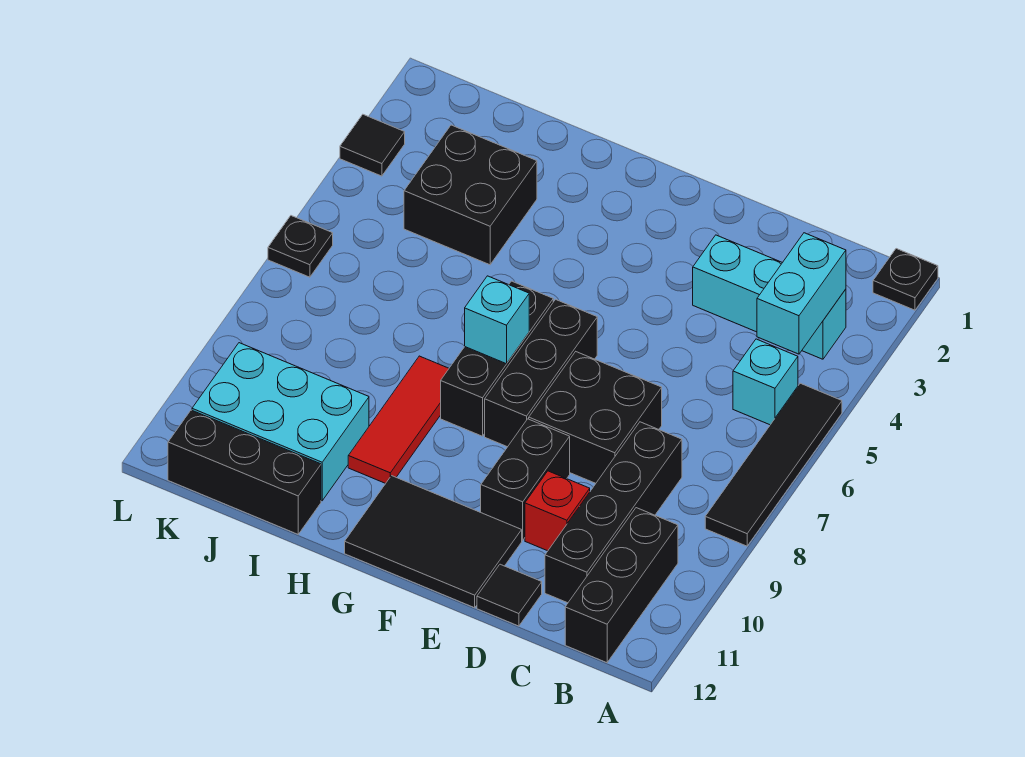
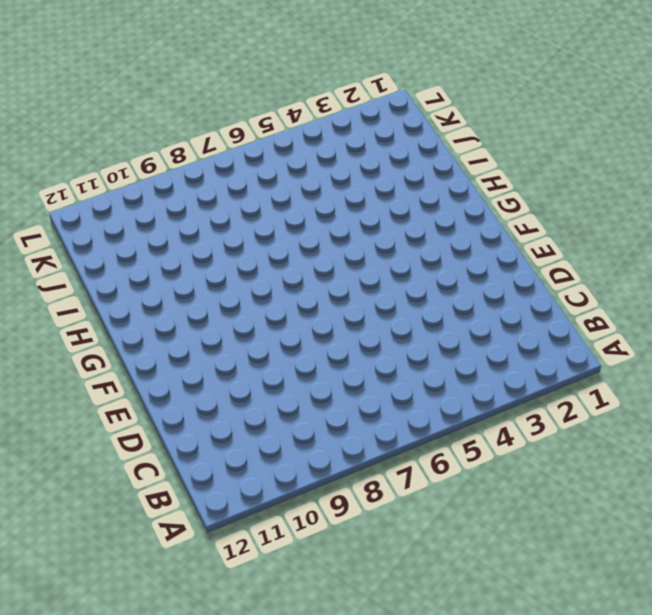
none -> black 1x1 plate [873,249,938,310]
none -> black 1x4 tile [705,383,842,546]
none -> cyan 1x3 brick [693,235,846,359]

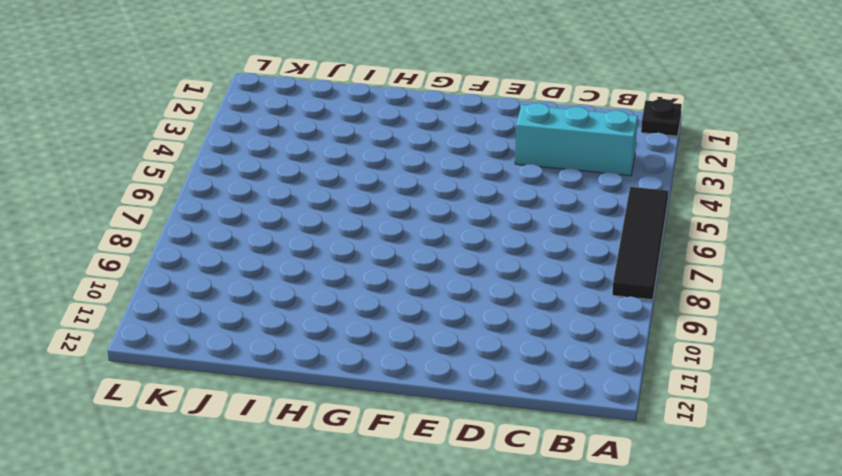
none -> cyan 1x1 brick [733,339,798,425]
none -> black 1x3 brick [565,508,678,663]
none -> black 1x4 brick [545,422,682,603]

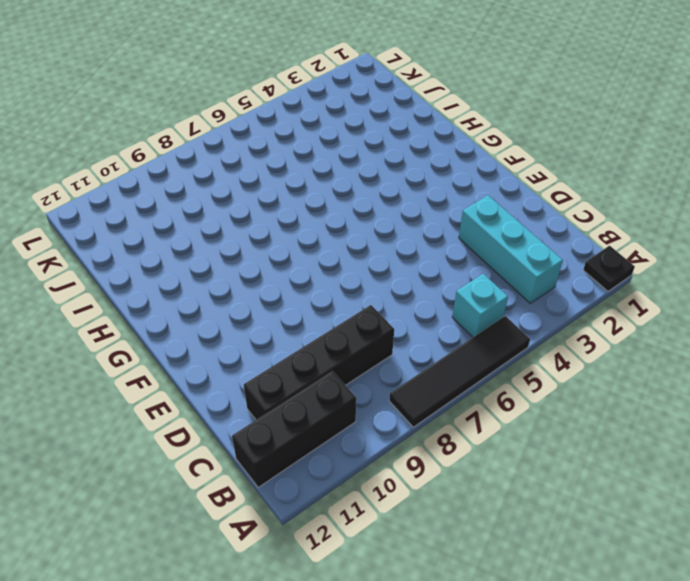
none -> black 2x2 brick [529,352,662,483]
none -> red 1x1 brick [525,471,590,551]
none -> black 1x1 tile [477,564,542,626]

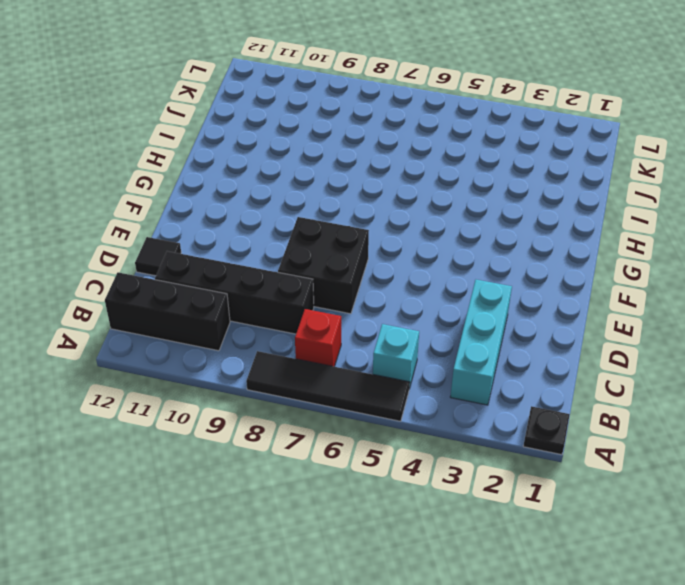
red 1x1 brick [295,309,341,367] -> red 1x1 brick moved to [525,471,590,551]
none -> black 1x2 brick [481,419,570,540]
none -> black 2x3 tile [345,476,522,608]
none -> black 1x3 brick [485,299,597,447]

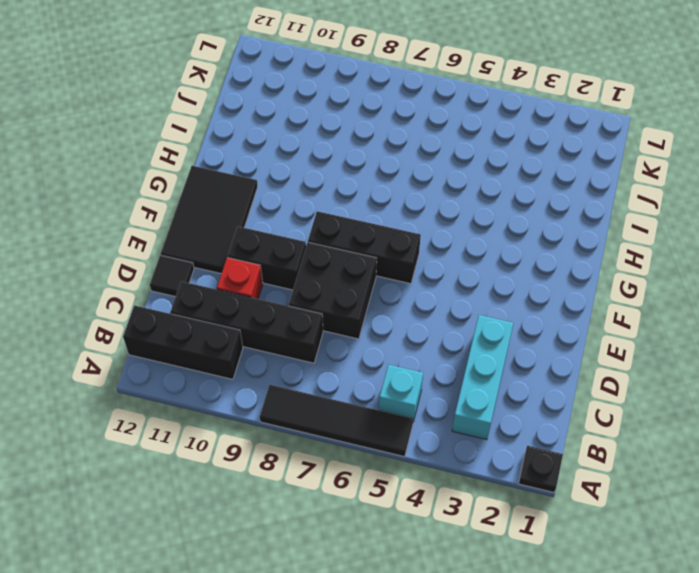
none -> black 1x3 brick [441,281,553,436]
none -> red 1x3 tile [348,356,449,483]
none -> black 2x2 brick [404,125,537,265]

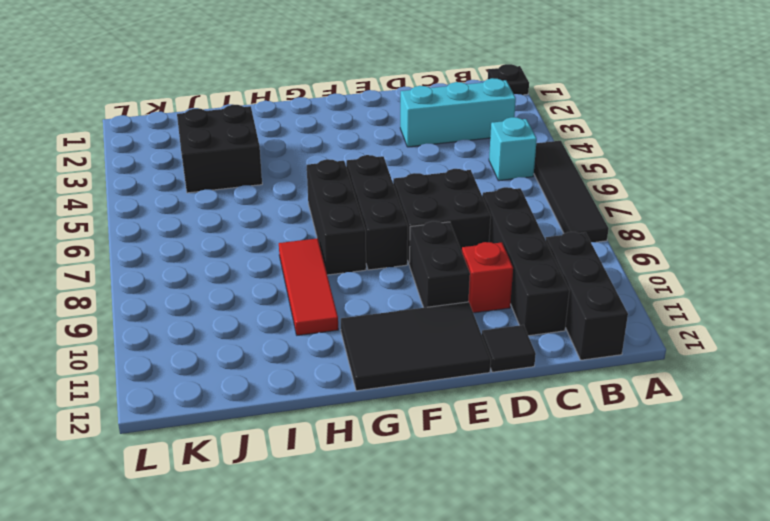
none -> cyan 2x3 brick [192,343,369,501]
none -> black 1x3 brick [168,410,321,534]
none -> black 1x1 tile [340,115,405,176]

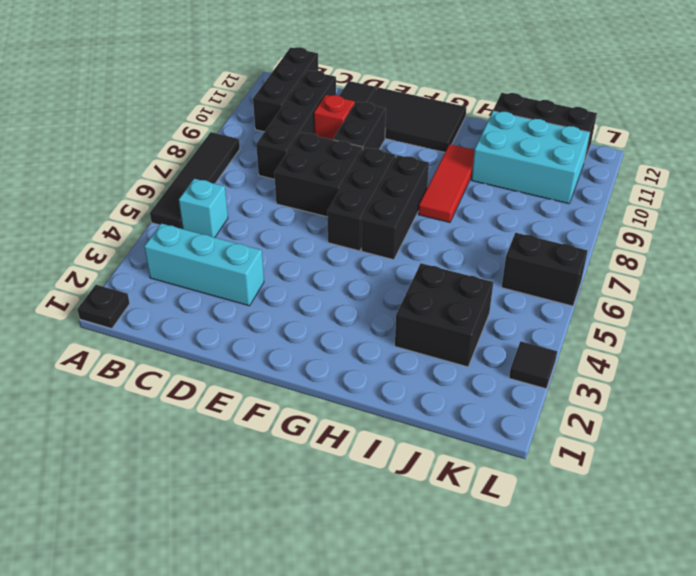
black 1x2 brick [502,233,587,306] -> black 1x1 plate [268,216,333,277]
none -> cyan 1x2 brick [757,233,846,354]
none -> cyan 1x1 brick [465,276,529,364]

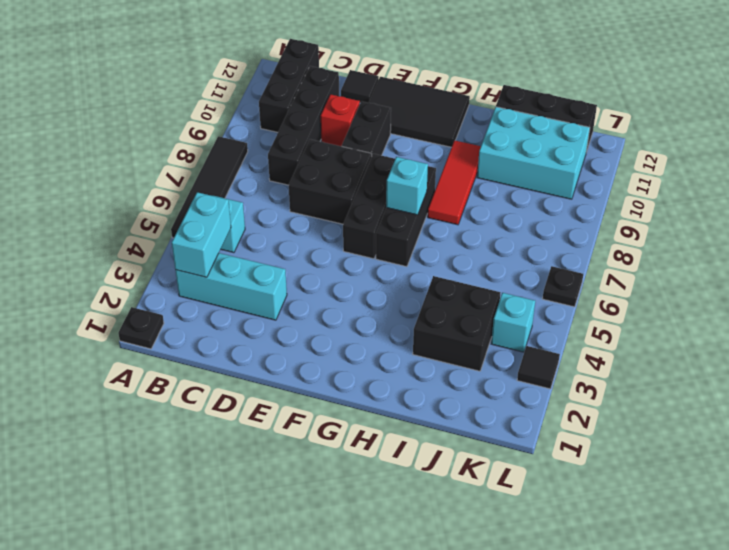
cyan 1x1 brick [491,293,535,352] -> none

